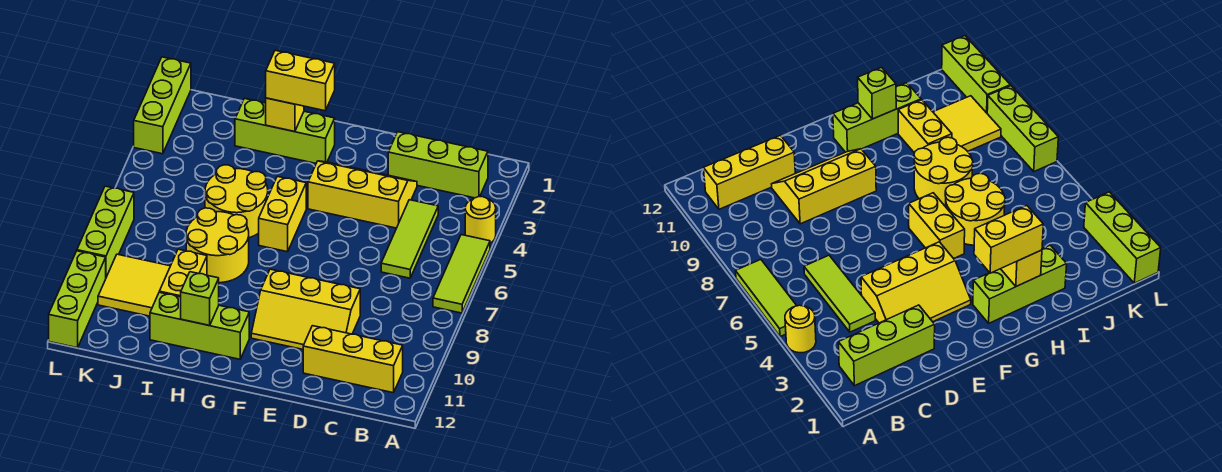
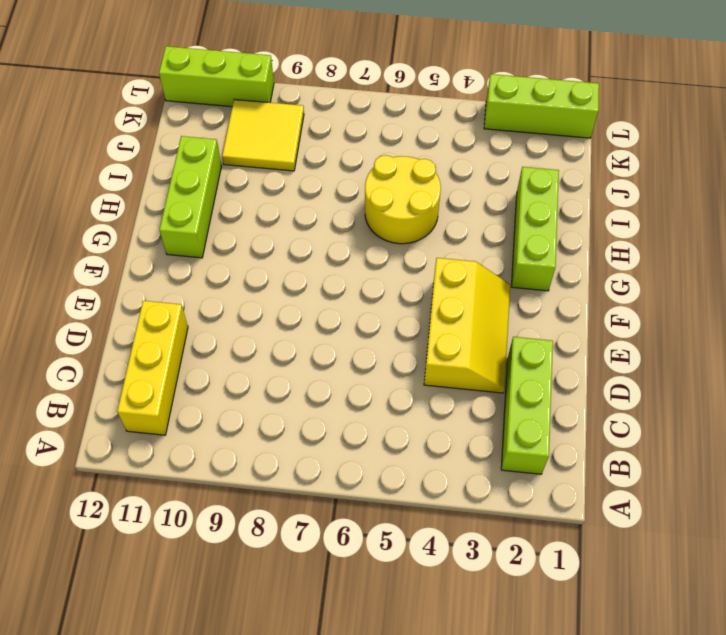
none -> yellow 1x1 round brick [465,197,496,243]
none -> lime 1x3 tile [433,235,490,313]
none -> lime 1x3 tile [381,200,438,278]

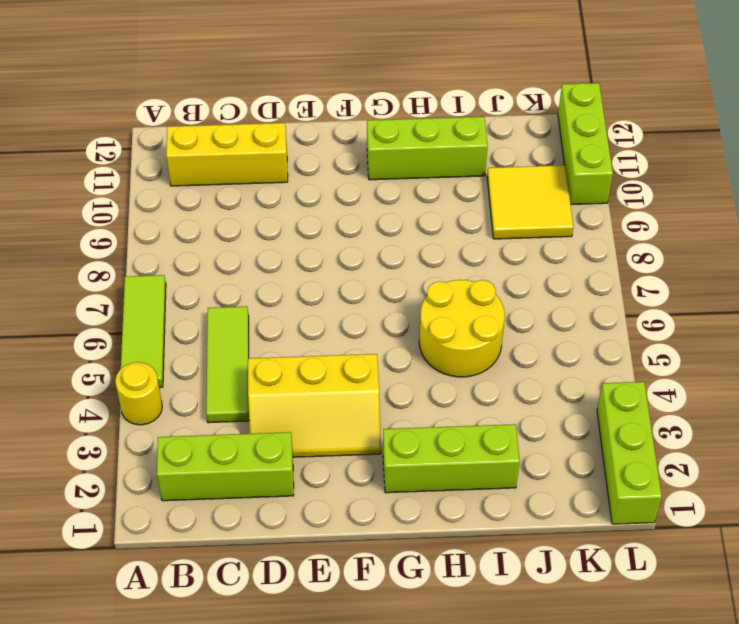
none -> yellow 2x3 slope [251,269,360,349]
none -> yellow 1x2 brick [259,176,306,252]
none -> yellow 2x2 round brick [186,208,249,283]

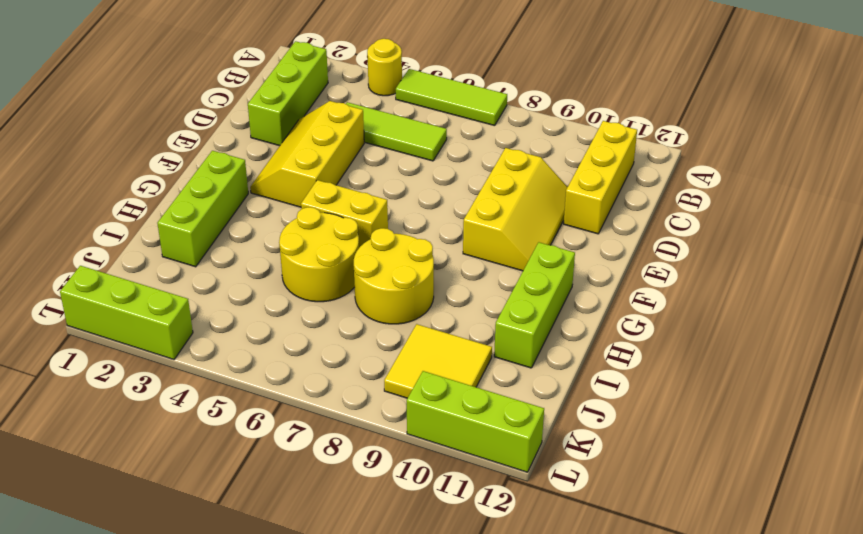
none -> yellow 1x2 brick [159,249,207,297]
none -> lime 1x3 brick [77,186,134,277]
none -> yellow 1x1 brick [266,98,304,132]

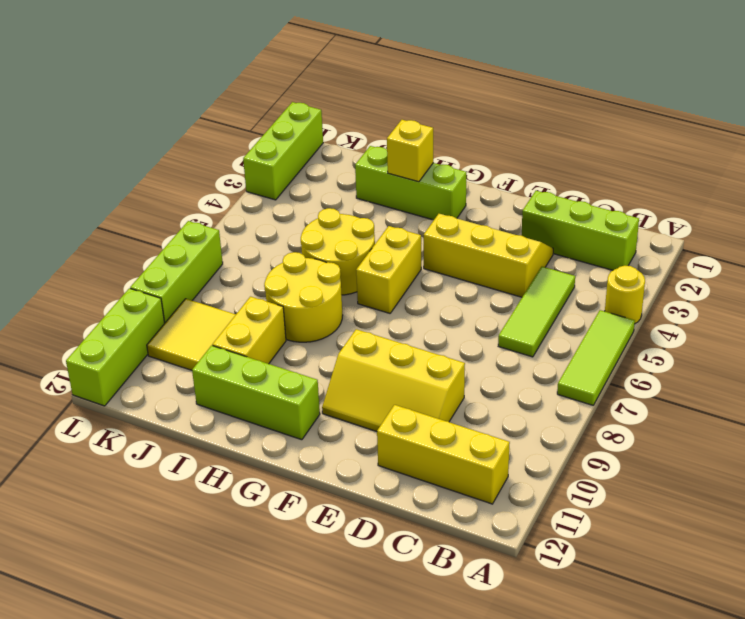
none -> lime 1x1 brick [181,272,219,325]
none -> yellow 1x2 brick [266,50,335,111]

